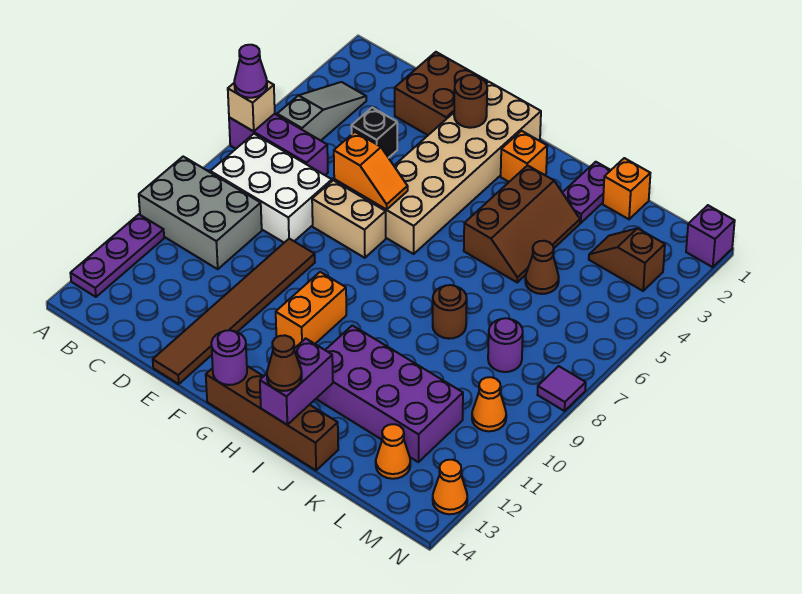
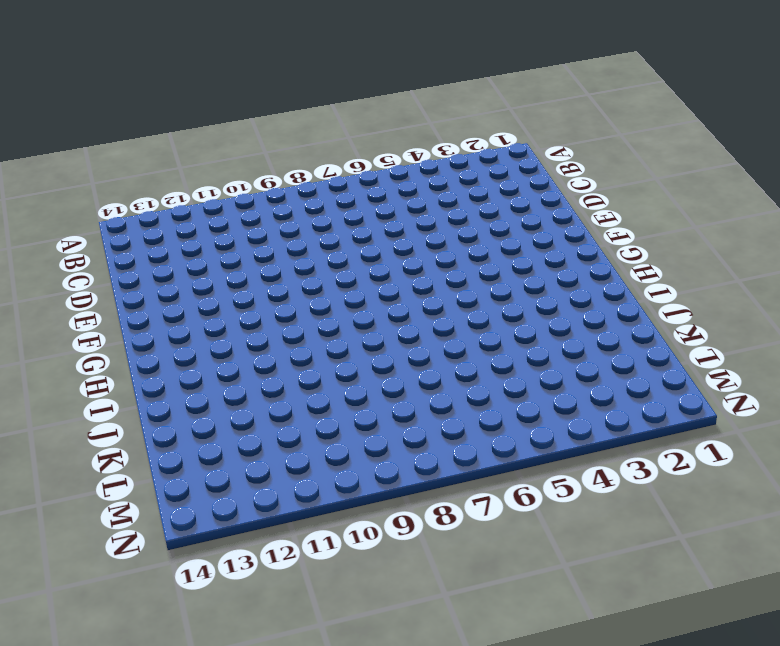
none -> purple 1x3 brick [229,114,328,175]
none -> grey 2x3 brick [139,157,262,269]
none -> purple 1x3 plate [70,214,164,297]
none -> grey 1x3 slope [277,82,366,141]

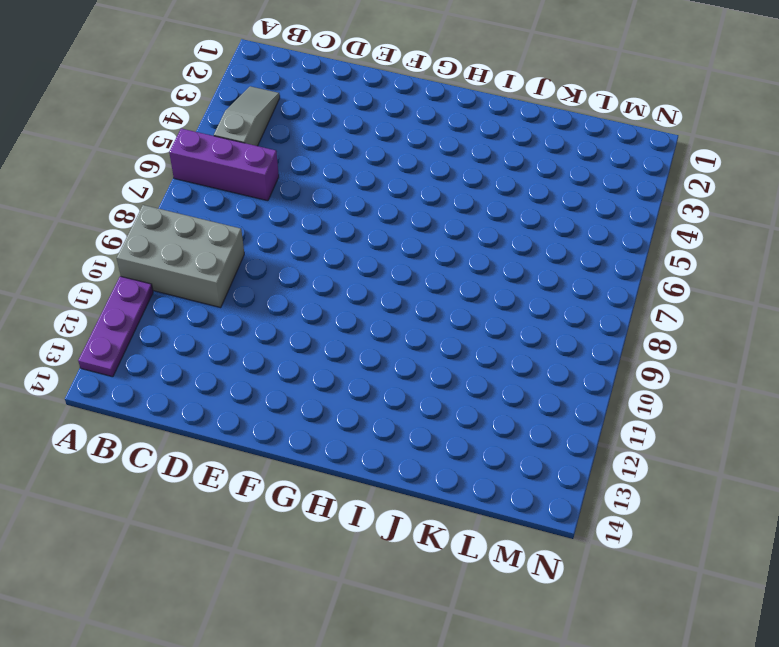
none -> white 2x3 brick [210,134,332,243]
none -> brown 2x2 brick [395,52,487,135]
none -> black 1x1 brick [351,108,397,158]
none -> tan 1x2 brick [312,180,386,258]

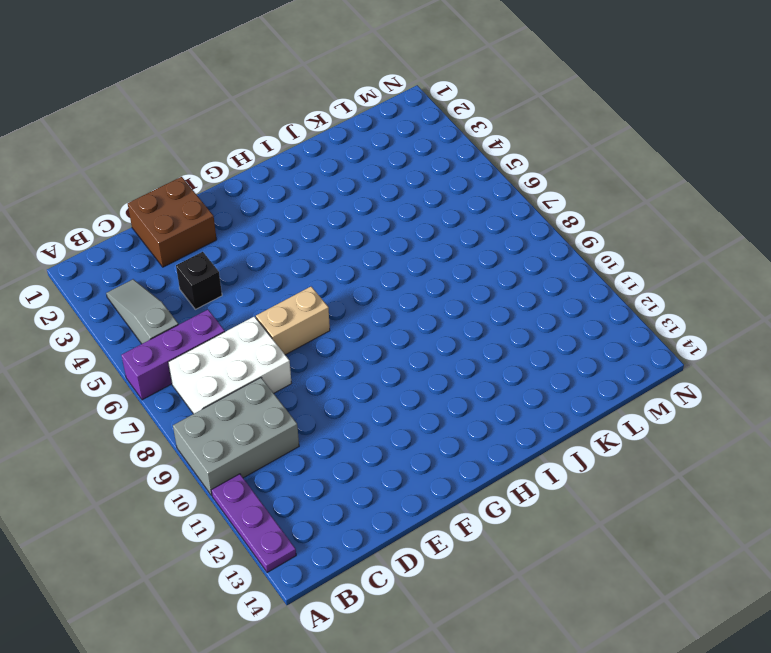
none -> brown 1x6 tile [153,239,315,384]
none -> tan 2x6 brick [361,82,541,254]
none -> orange 1x2 brick [276,272,346,348]
none -> brown 1x4 brick [206,366,338,470]

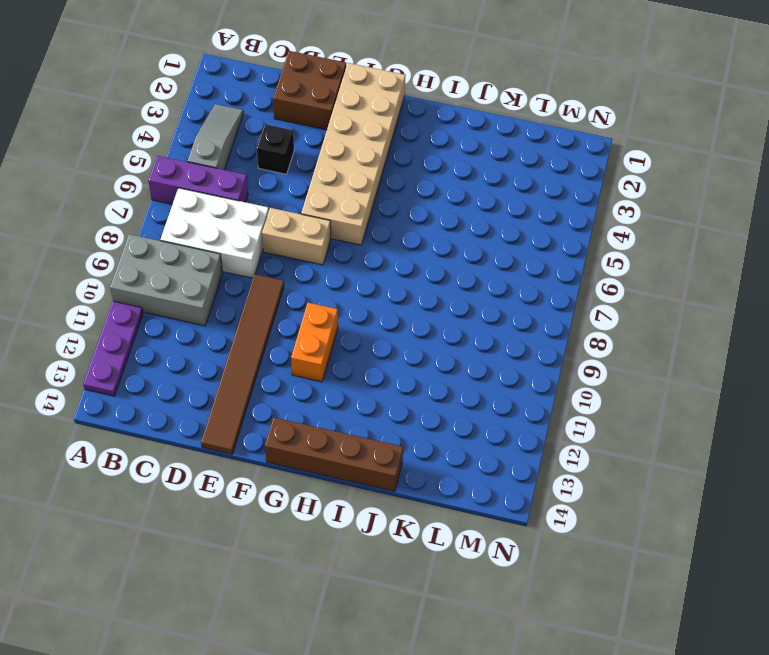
none -> orange 1x1 brick [501,131,547,182]
none -> brown 2x3 slope [464,166,580,282]
none -> purple 2x4 brick [316,325,463,462]
none -> purple 1x2 plate [562,162,611,223]

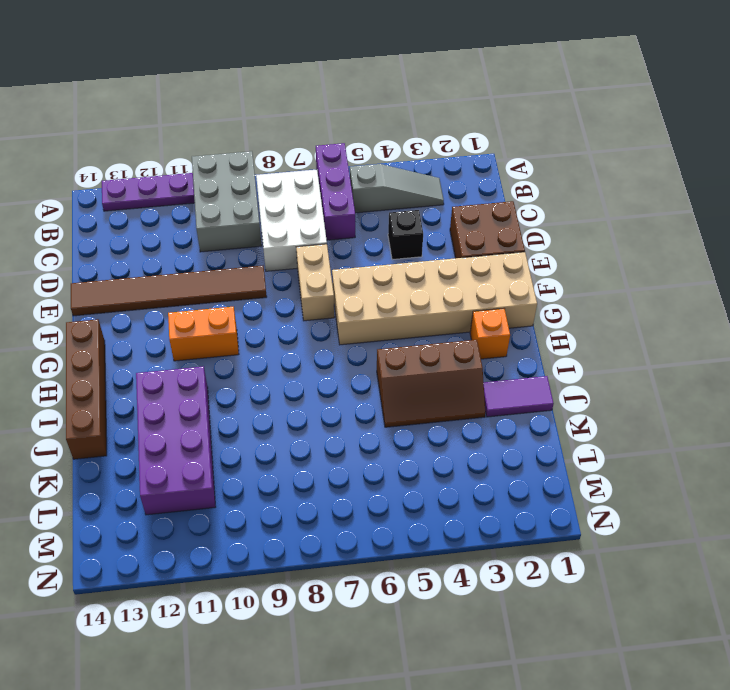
purple 1x2 tile [484,376,554,417] -> purple 1x2 plate [562,162,611,223]
none -> brown 1x1 round brick [433,285,467,339]
none -> orange 1x1 brick [603,158,650,219]
none -> brown 1x1 cone [525,241,559,294]
none -> brown 1x2 slope [589,228,665,291]

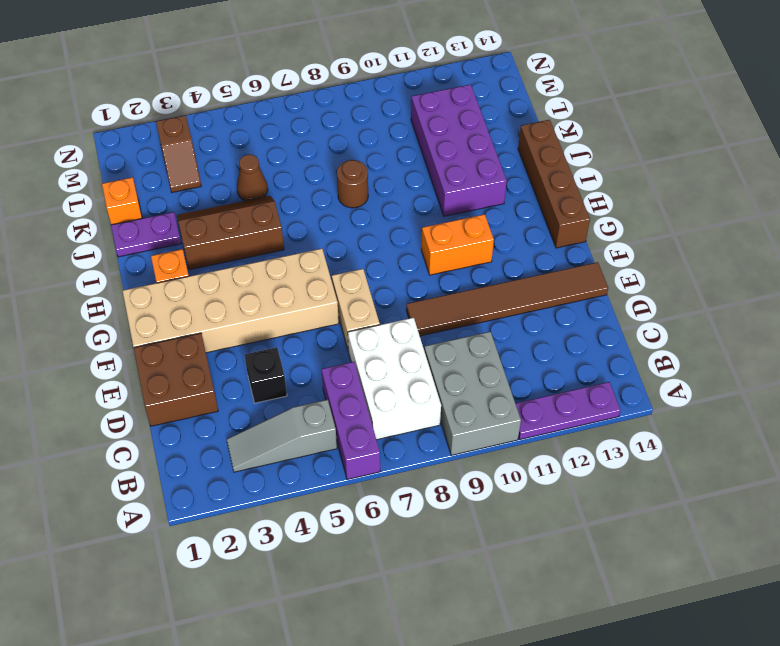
none -> purple 1x1 round brick [488,318,523,372]
none -> orange 1x1 cone [376,424,410,479]
none -> orange 1x1 cone [472,377,506,431]
none -> purple 1x1 brick [686,205,735,267]

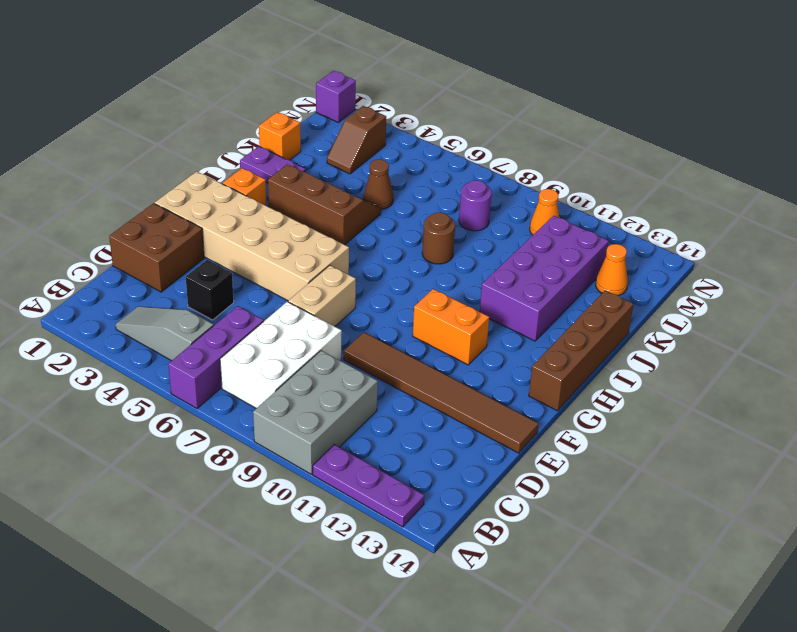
none -> purple 1x1 tile [538,366,586,411]
none -> orange 1x1 cone [433,460,467,514]
none -> tan 1x1 brick [228,81,275,131]
none -> orange 1x2 slope [334,132,408,210]

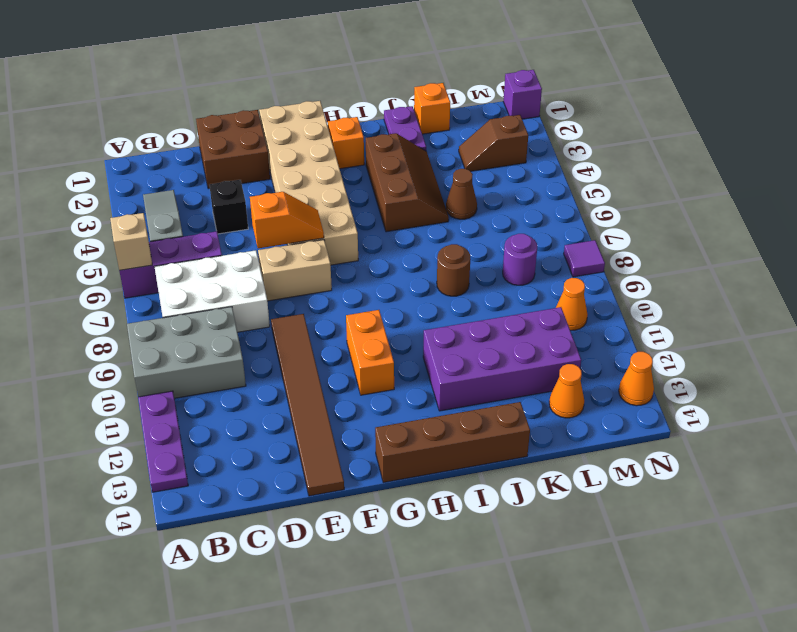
none -> brown 1x1 round brick [454,75,487,128]
none -> purple 1x1 round brick [211,330,247,385]
none -> purple 1x2 brick [260,338,333,425]
none -> purple 1x1 cone [234,45,267,98]

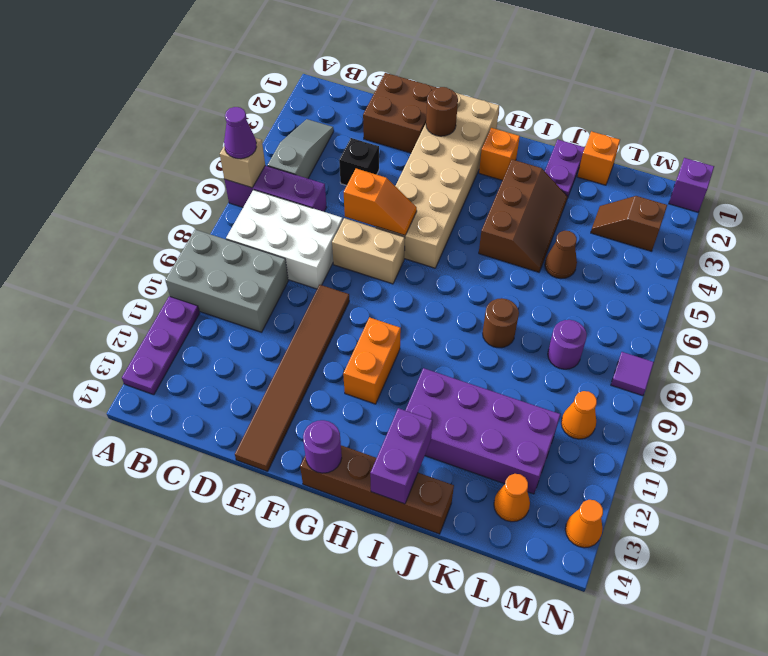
none -> brown 1x1 cone [267,335,302,391]

